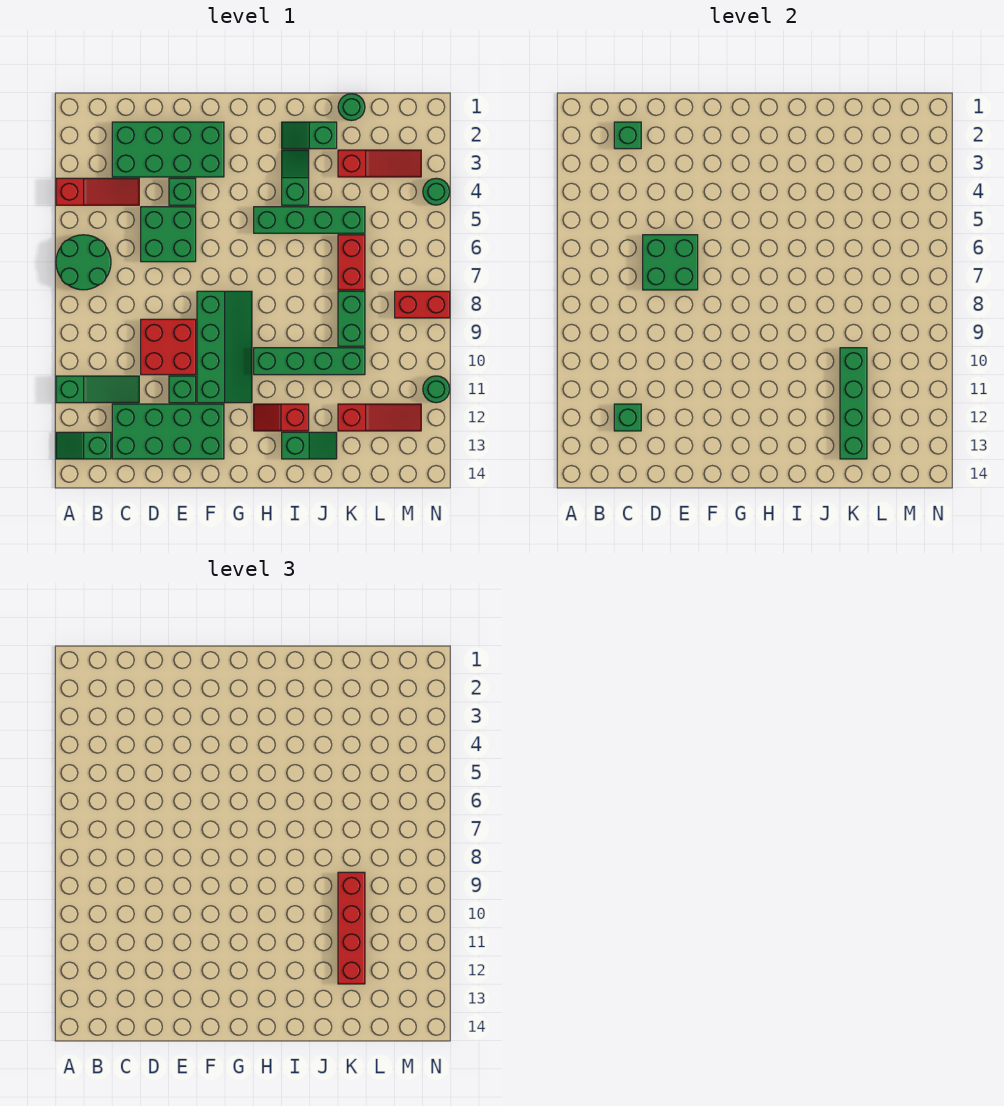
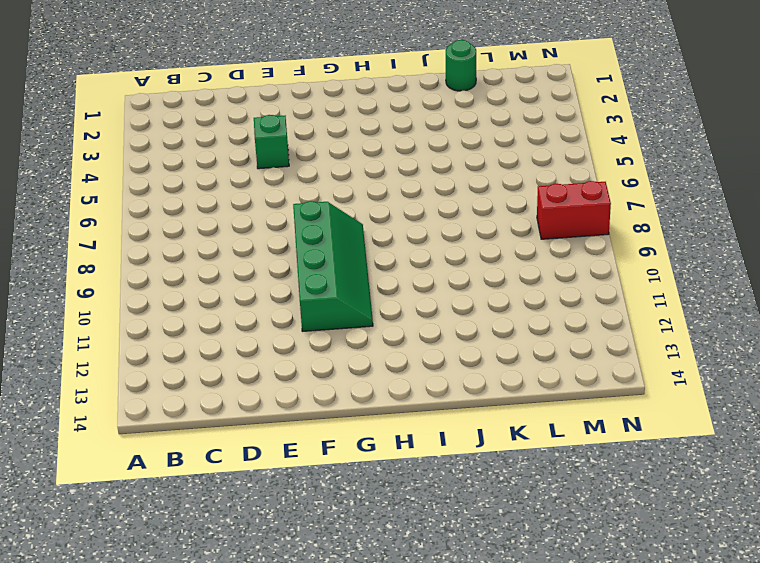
none -> red 1x3 slope [56,178,139,205]
none -> green 2x2 round brick [56,235,111,290]
none -> green 1x3 slope [56,376,139,403]
none -> green 1x2 slope [56,432,111,459]

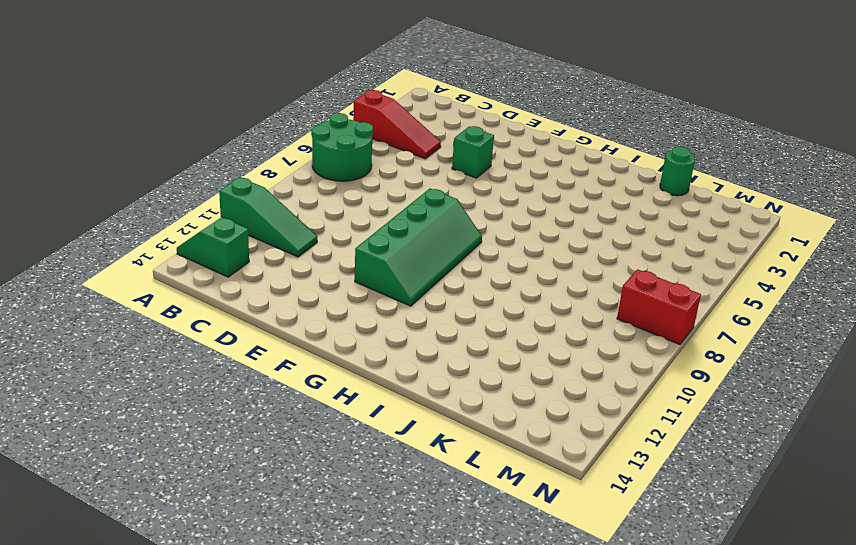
none -> green 2x4 brick [112,122,224,177]
none -> green 2x4 brick [112,404,224,459]
none -> green 2x2 brick [141,207,196,262]
none -> red 2x2 brick [141,319,196,375]

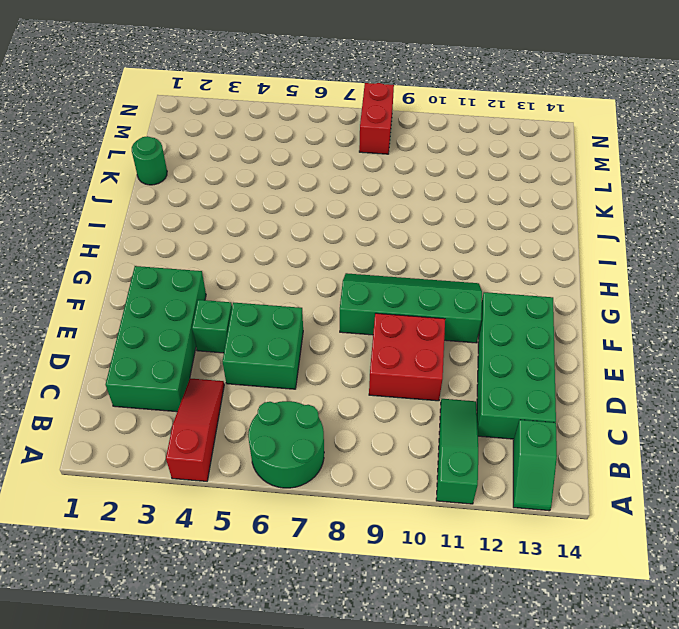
none -> green 1x1 brick [169,376,196,403]
none -> green 1x4 brick [254,207,365,233]
none -> green 1x4 brick [254,348,365,375]
none -> red 1x2 slope [254,404,309,431]

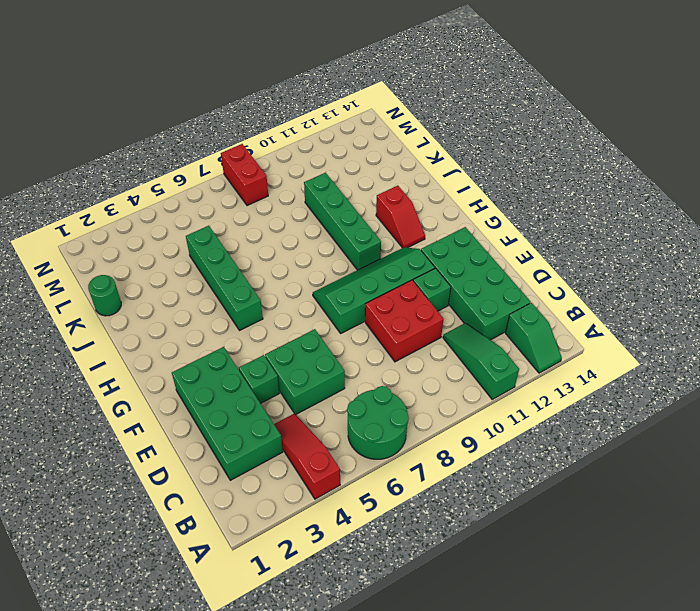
none -> green 1x2 slope [282,122,337,149]
none -> green 1x2 slope [282,150,309,205]
none -> green 1x2 slope [282,432,337,459]
none -> red 1x3 slope [338,150,421,177]

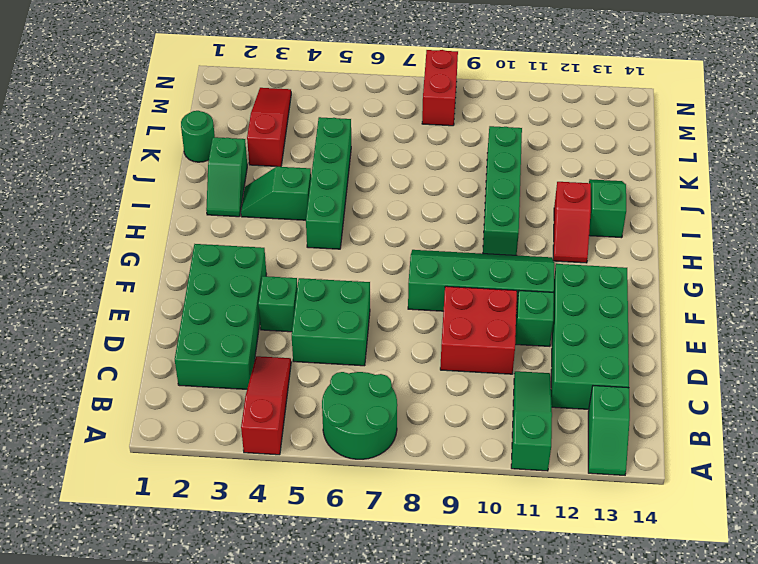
none -> red 1x2 brick [338,235,365,290]
none -> green 1x2 brick [338,291,365,346]
none -> red 1x3 slope [338,404,421,431]
none -> green 1x1 round brick [423,178,450,205]

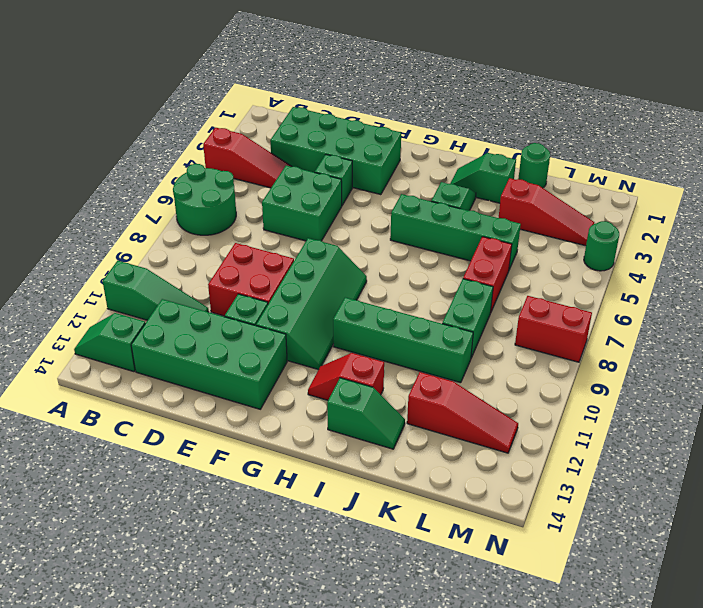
none -> green 1x1 round brick [423,376,450,403]
none -> green 1x1 brick [614,122,641,149]
none -> green 1x1 brick [614,404,641,431]
none -> green 2x2 brick [643,235,698,290]

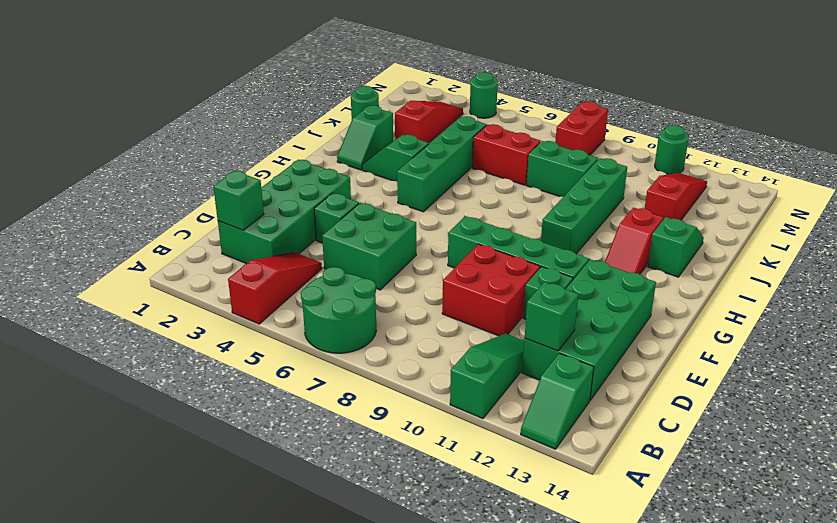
none -> green 2x2 brick [643,235,698,290]
none -> green 1x4 brick [840,348,867,459]
none -> red 1x4 brick [338,872,365,984]

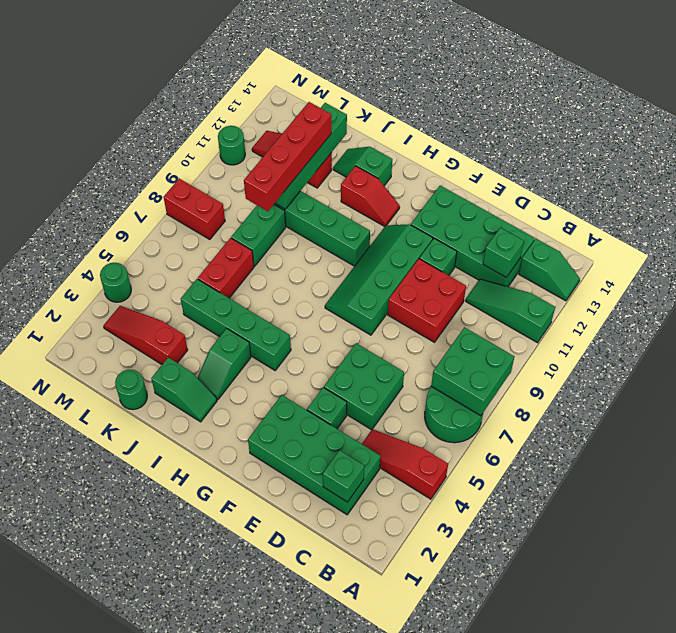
green 2x2 brick [431,327,515,416] -> green 2x2 brick moved to [643,235,698,290]

